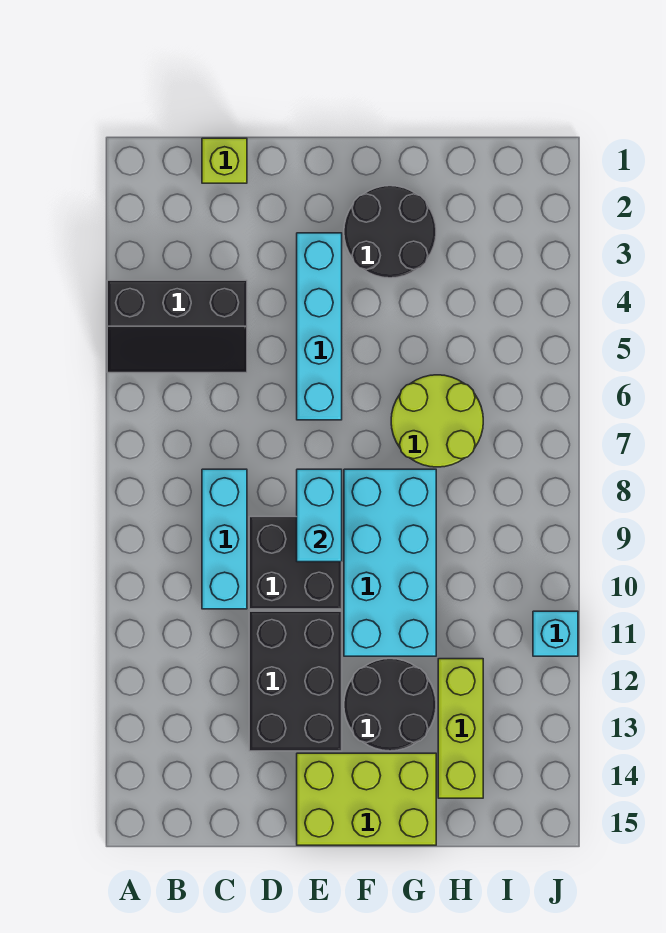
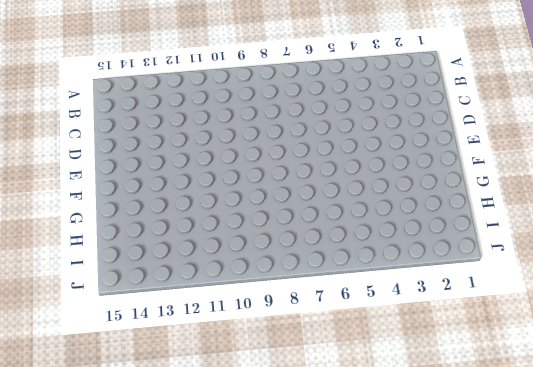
none -> black 2x3 slope [107,280,247,373]
none -> lime 1x1 brick [202,138,247,183]
none -> cyan 1x3 brick [202,469,247,609]

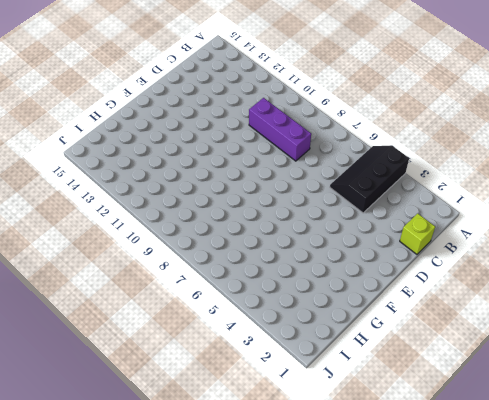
purple 1x3 brick [249,98,311,161] -> cyan 1x3 brick [202,469,247,609]
none -> black 2x2 brick [249,517,342,609]
none -> black 2x3 brick [249,611,342,751]
none -> cyan 1x4 brick [297,233,342,420]

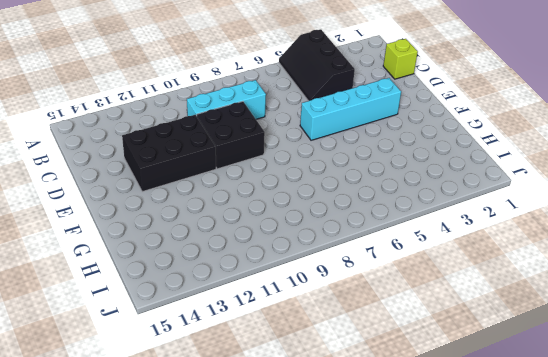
none -> lime 2x3 brick [297,753,436,845]
none -> black 2x2 round brick [344,186,436,278]
none -> cyan 2x4 brick [344,469,436,656]

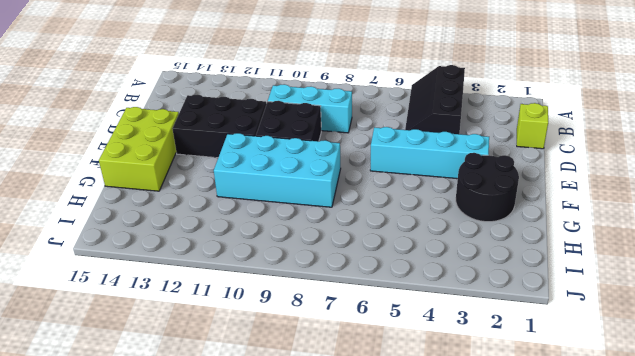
none -> black 2x2 round brick [344,659,436,751]
none -> lime 2x2 round brick [391,375,483,467]
none -> lime 1x3 brick [438,659,483,798]

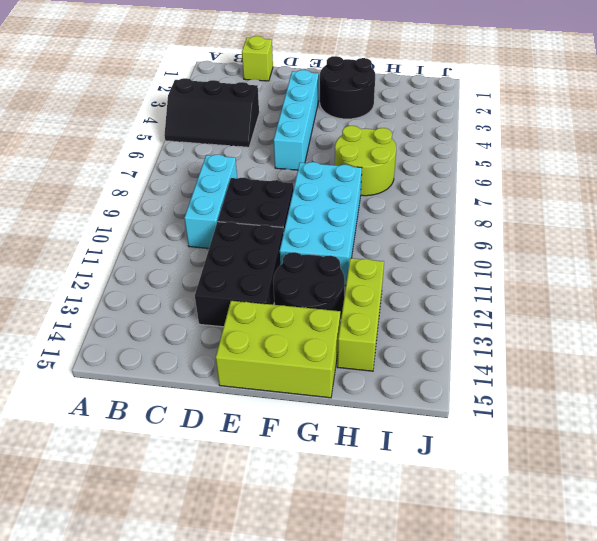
none -> cyan 1x1 brick [533,611,578,656]
none -> cyan 1x2 brick [297,469,342,562]

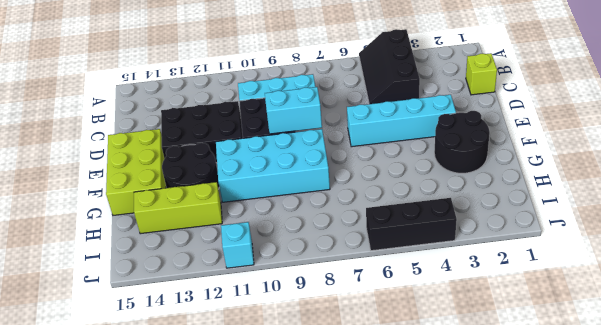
black 1x3 brick [366,198,457,251] -> none
none -> lime 2x2 round brick [391,375,483,467]

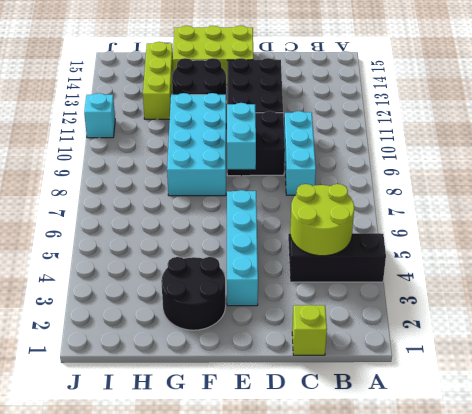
lime 2x2 round brick [290,184,354,256] -> lime 2x2 round brick moved to [391,375,483,467]

